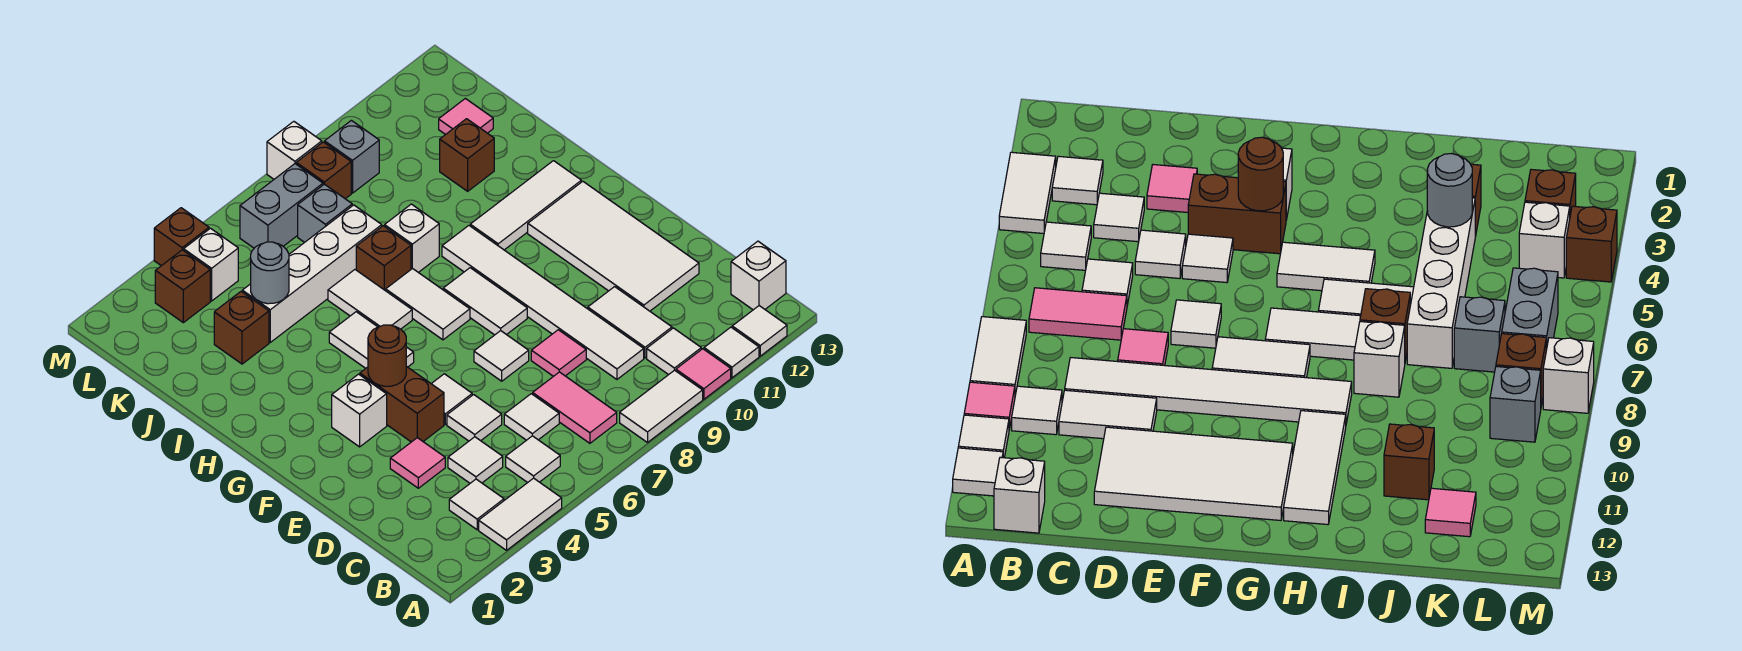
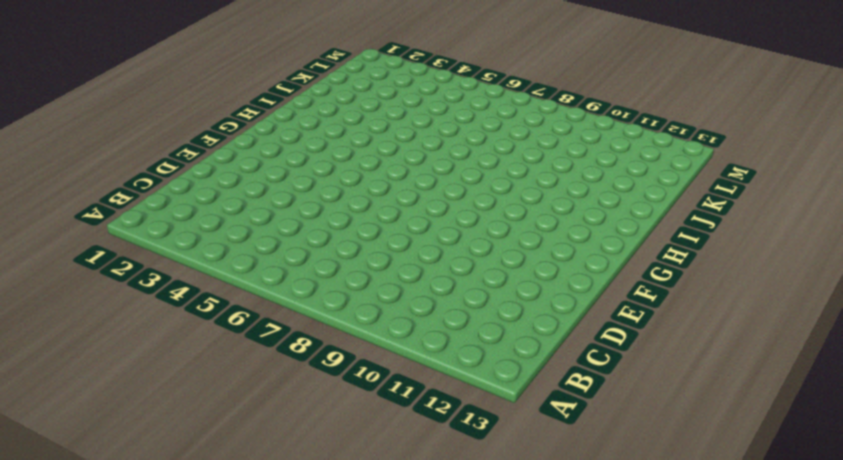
none -> white 1x2 tile [479,478,562,550]
none -> white 1x2 tile [620,370,703,443]
none -> pink 1x1 tile [676,349,731,399]
none -> white 1x1 tile [704,327,759,378]

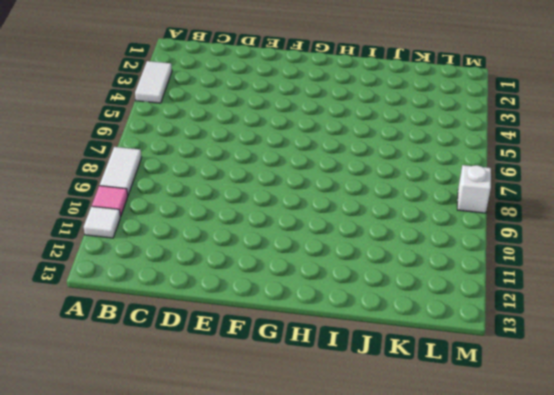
none -> white 1x1 tile [732,306,787,356]
none -> white 1x1 tile [449,479,504,530]
none -> white 1x1 tile [506,436,560,483]
none -> pink 1x2 tile [533,372,617,443]

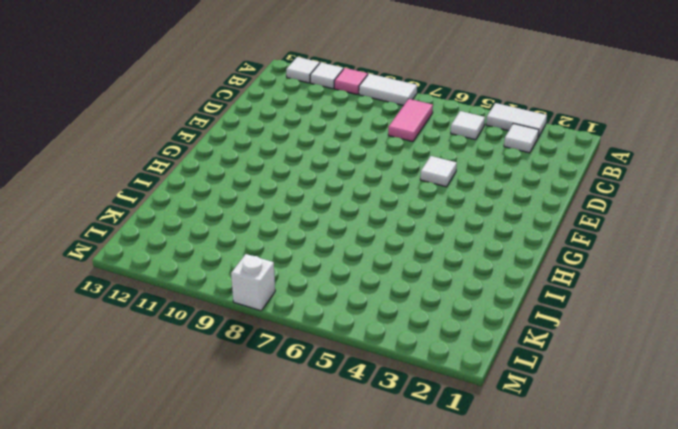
none -> white 1x1 tile [647,328,701,375]
none -> white 1x1 brick [731,241,786,310]
none -> white 1x1 tile [448,437,503,483]
none -> white 1x1 tile [504,394,559,440]

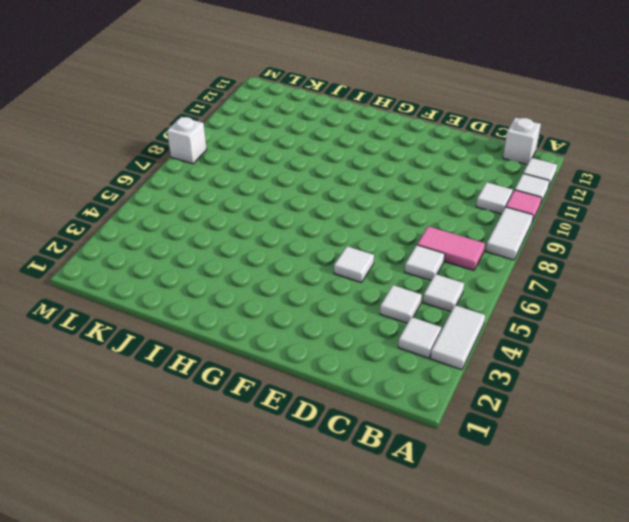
none -> white 1x6 tile [442,226,644,379]
none -> white 1x2 tile [588,287,672,358]
none -> pink 1x1 tile [390,438,445,488]
none -> white 1x1 tile [447,395,502,441]

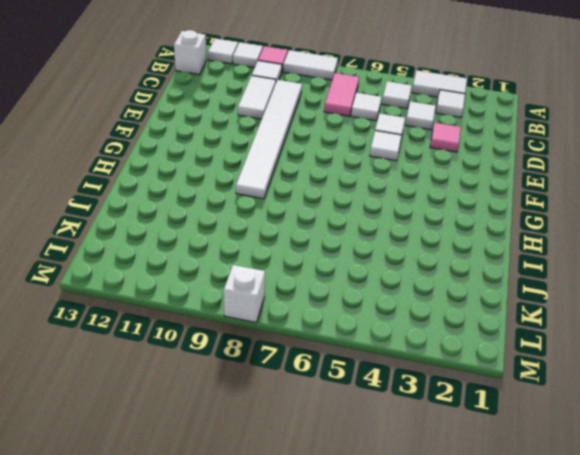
none -> pink 1x1 tile [531,330,586,376]
none -> white 2x4 tile [528,181,699,311]
none -> brown 1x2 brick [360,366,444,442]
none -> white 1x1 tile [474,331,529,381]

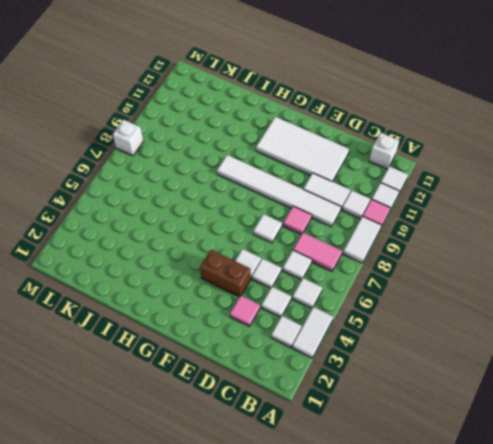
none -> white 1x1 brick [332,374,387,447]
none -> white 1x2 tile [443,268,527,335]
none -> white 1x2 tile [329,312,414,368]
none -> white 1x2 tile [386,268,470,340]

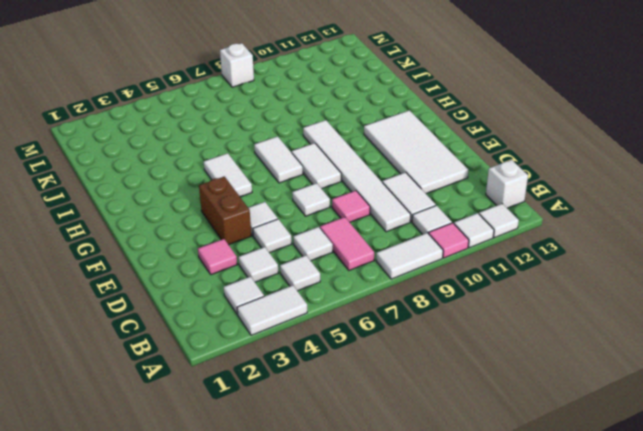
none -> white 1x1 brick [332,374,387,447]
none -> white 1x2 tile [328,270,412,329]
none -> white 1x3 tile [470,161,581,250]
none -> brown 1x1 brick [356,226,411,291]

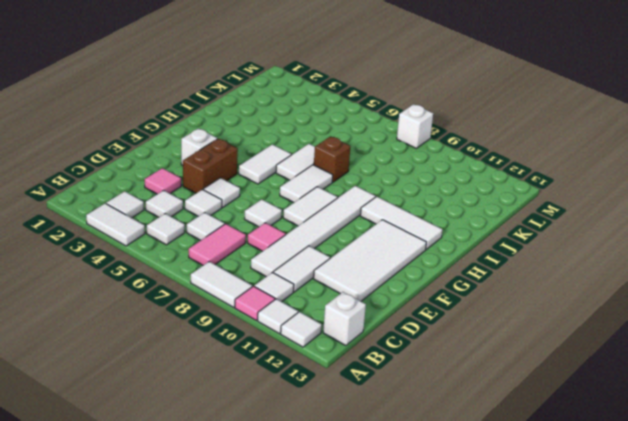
none -> white 1x1 brick [385,204,439,272]
none -> brown 1x1 brick [214,292,269,364]
none -> white 1x4 brick [242,205,382,342]
none -> brown 1x1 brick [440,119,494,191]

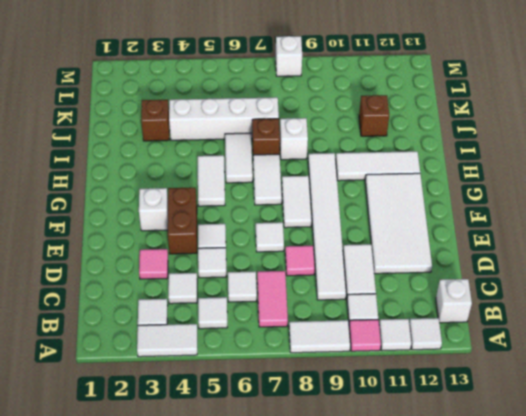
none -> grey 1x1 brick [298,184,352,242]
none -> pink 1x1 tile [439,98,493,135]
none -> brown 1x1 brick [155,250,210,323]
none -> white 1x1 brick [184,228,238,301]

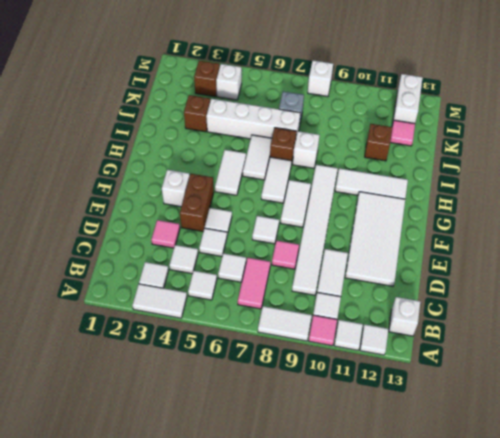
white 1x2 brick [393,74,423,123] -> none
none -> grey 1x2 brick [240,164,323,248]
none -> brown 1x1 brick [296,142,351,199]
none -> grey 1x1 brick [325,120,379,193]
none -> brown 1x1 brick [154,208,209,266]

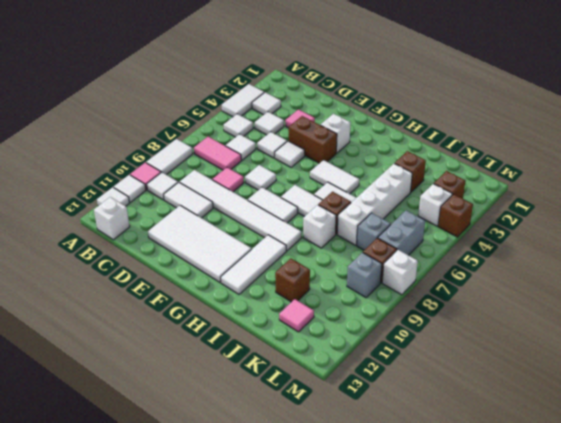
none -> brown 1x1 round brick [368,325,406,386]
none -> grey 1x1 round brick [251,242,289,304]

